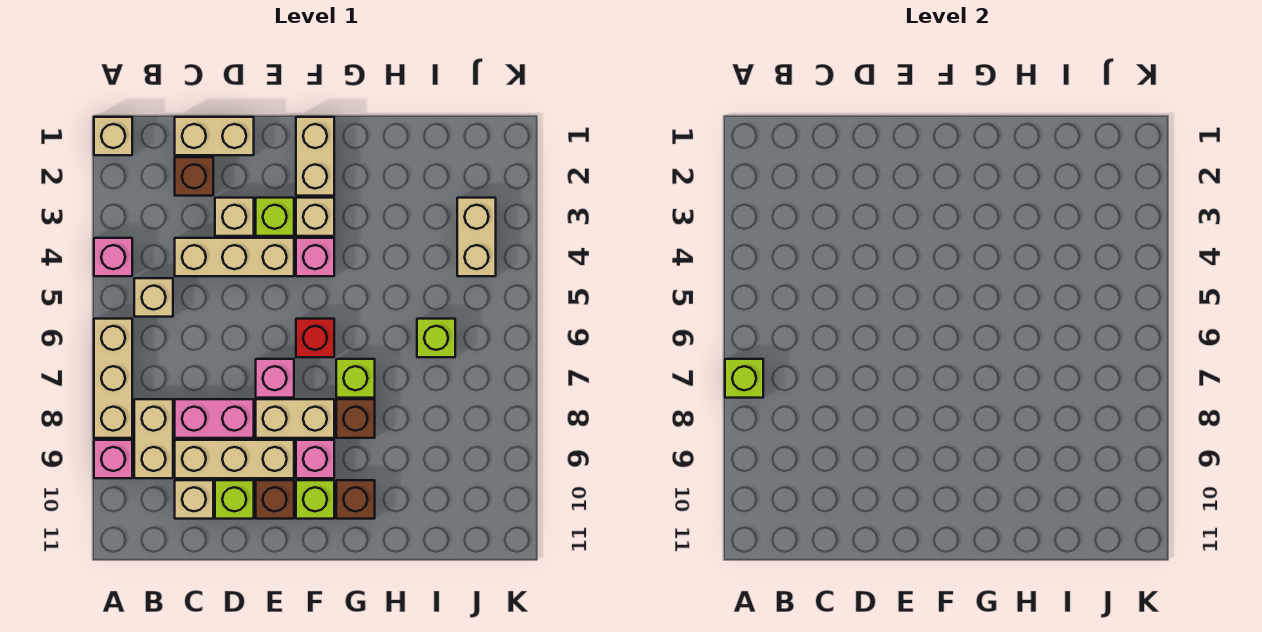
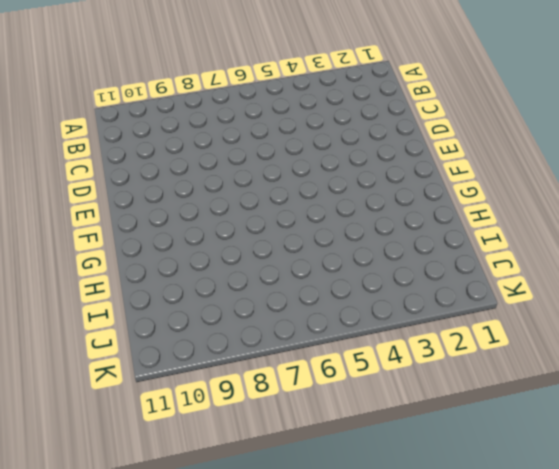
none -> tan 1x1 brick [94,117,132,155]
none -> pink 1x1 brick [94,238,132,276]
none -> tan 1x3 brick [94,319,132,438]
none -> pink 1x1 brick [94,440,132,478]

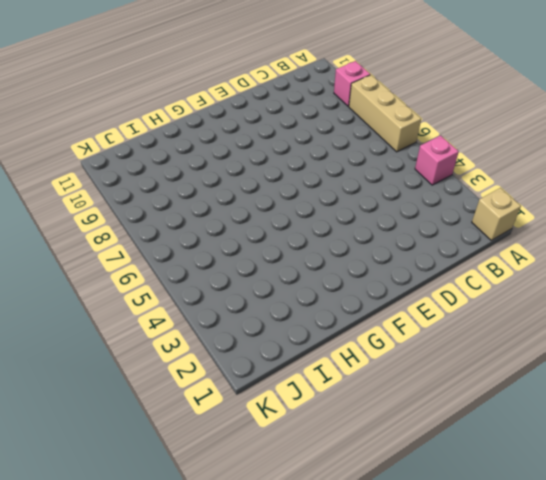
none -> tan 1x1 brick [134,278,173,317]
none -> tan 1x2 brick [134,399,173,478]
none -> tan 1x2 brick [175,117,254,155]
none -> brown 1x1 brick [175,157,213,196]

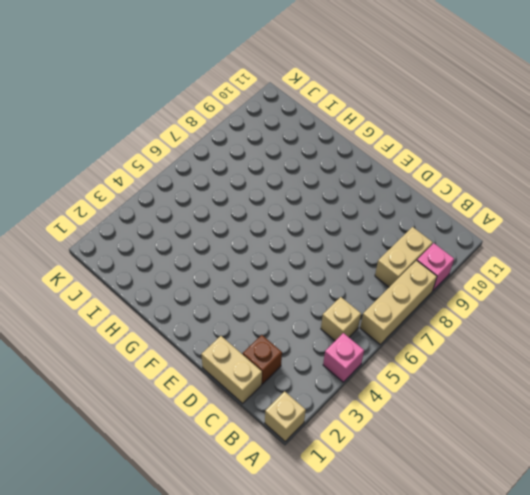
none -> tan 1x3 brick [175,238,294,276]
none -> pink 1x2 brick [175,399,254,438]
none -> tan 1x3 brick [175,440,294,478]
none -> tan 1x1 brick [175,480,213,519]

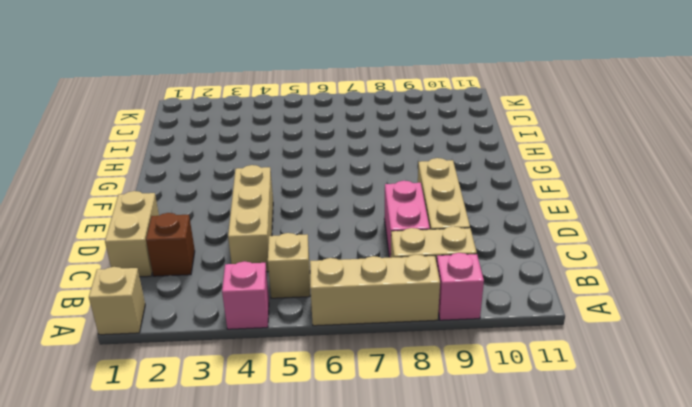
none -> tan 1x1 brick [175,480,213,519]
none -> tan 1x1 brick [215,198,254,236]
none -> lime 1x1 brick [215,480,254,519]
none -> lime 1x1 brick [256,198,294,236]

